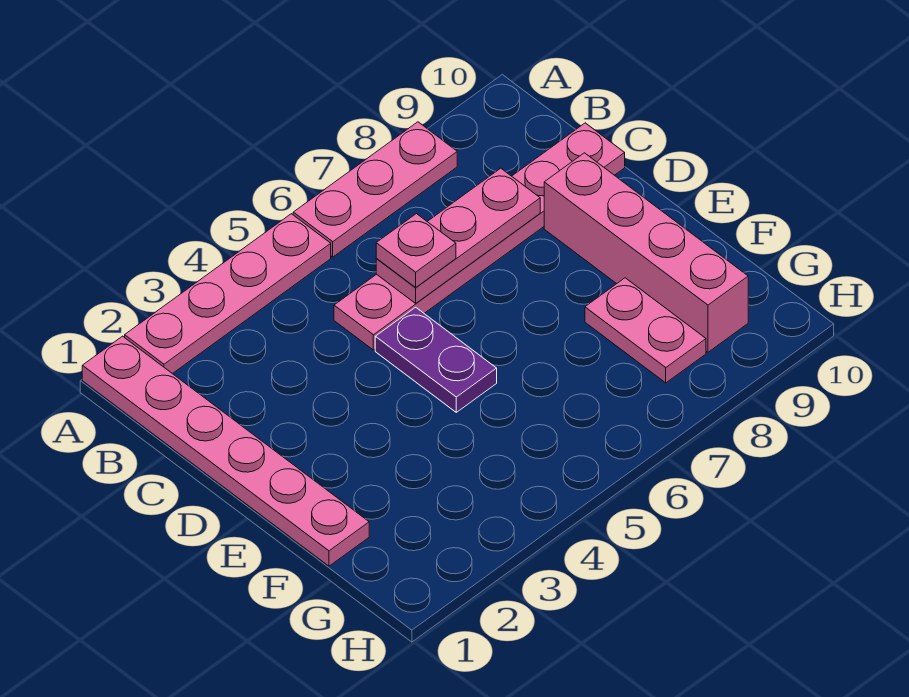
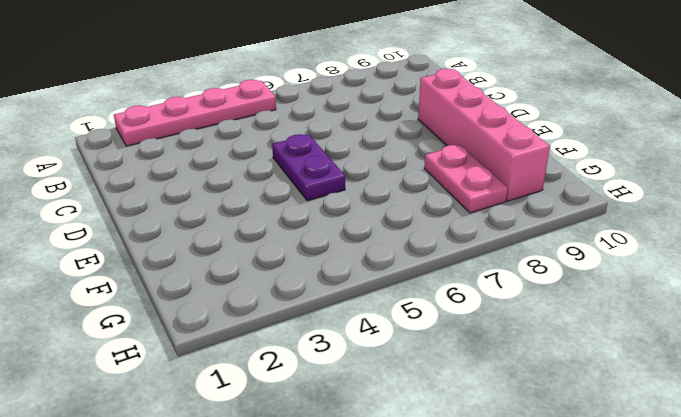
none -> pink 1x6 plate [82,336,369,566]
none -> pink 1x3 plate [293,122,457,257]

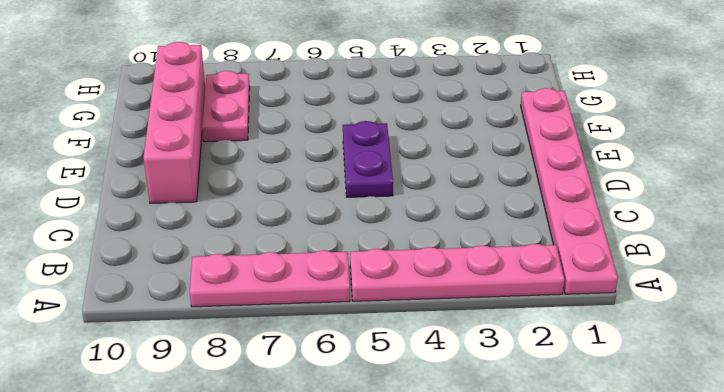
none -> pink 1x6 plate [334,123,625,350]
none -> pink 1x3 plate [376,168,540,303]

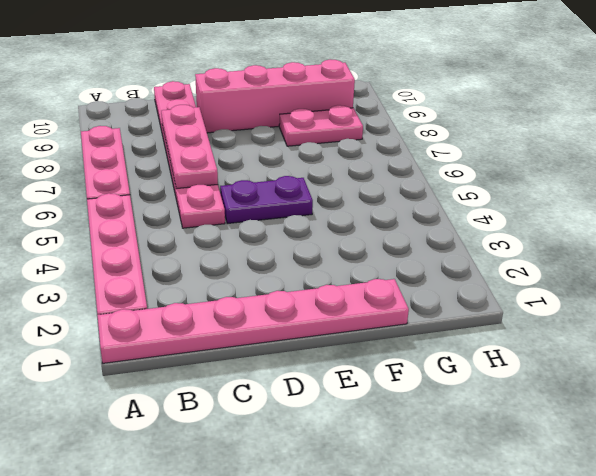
none -> pink 1x1 plate [376,214,456,287]

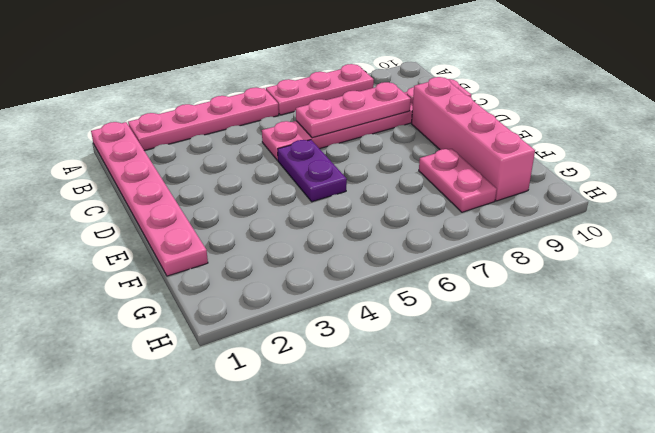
none -> pink 1x1 plate [376,214,456,287]

